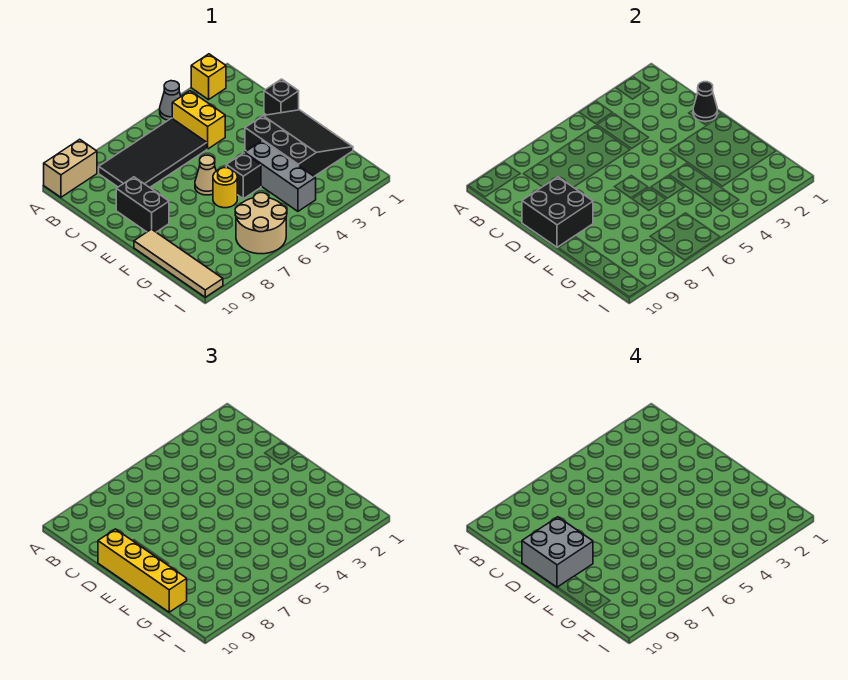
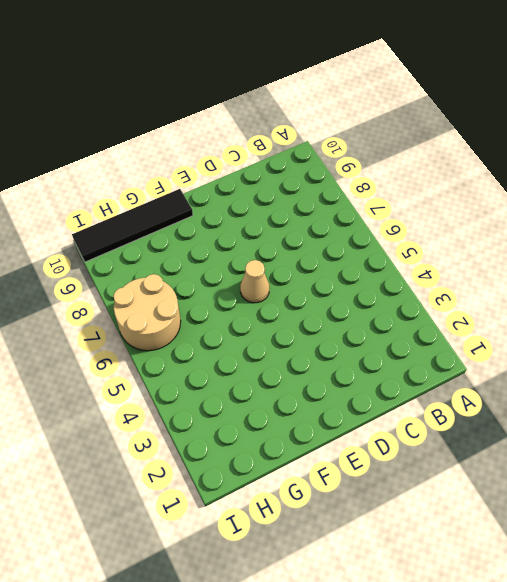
black 1x4 tile [72,189,193,262] -> tan 1x4 tile [134,229,223,297]
none -> yellow 1x1 brick [191,54,226,100]
none -> grey 1x1 cone [160,81,181,120]
none -> tan 1x2 brick [44,139,97,197]

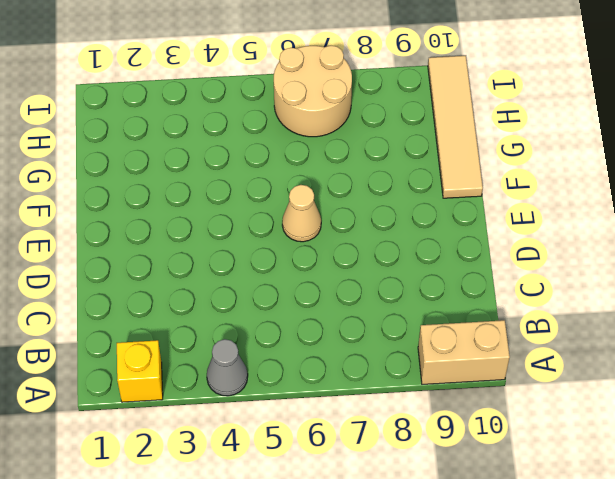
none -> yellow 1x2 brick [172,91,225,149]
none -> black 2x4 tile [99,118,207,188]
none -> black 1x1 brick [264,79,299,115]

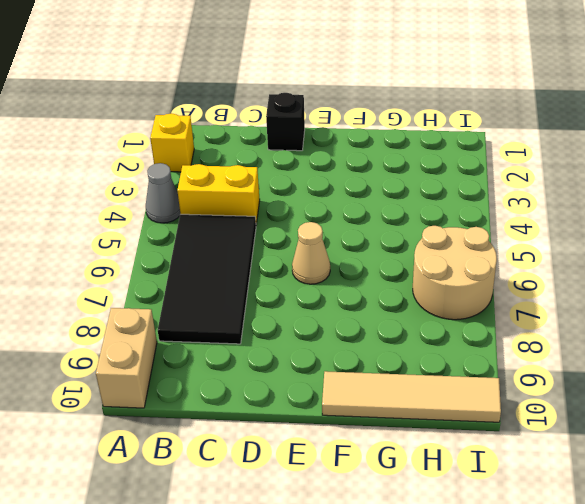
none -> black 1x2 brick [116,177,169,232]
none -> black 3x3 slope [245,110,353,176]
none -> grey 1x3 brick [245,141,316,211]

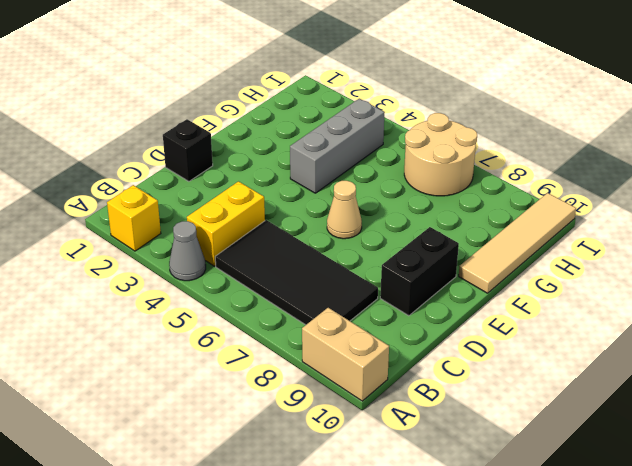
none -> black 3x3 slope [245,110,353,176]
none -> black 1x1 brick [226,153,261,199]
none -> yellow 1x1 round brick [213,168,237,208]

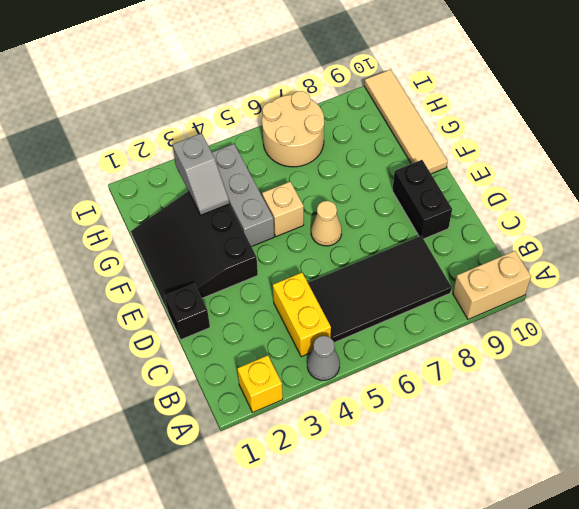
tan 1x1 brick [262,182,304,237] -> black 1x1 brick [226,153,261,199]
grey 1x2 slope [173,133,230,215] -> none
none -> yellow 1x1 round brick [213,168,237,208]
none -> black 1x1 cone [693,82,717,121]
none -> black 2x2 brick [522,177,593,247]

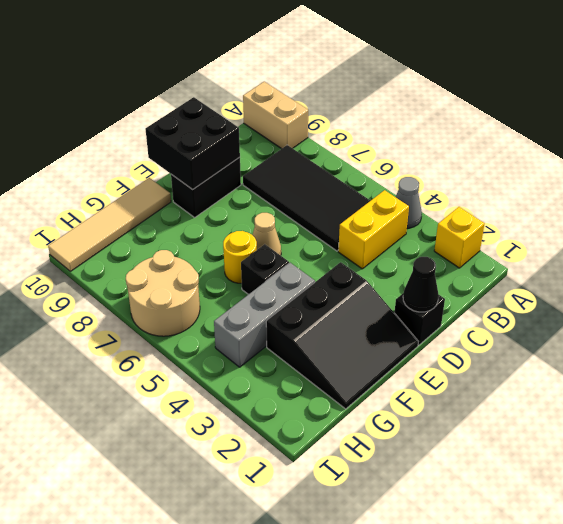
none -> yellow 1x4 brick [98,529,187,612]
none -> grey 2x2 brick [522,517,593,587]

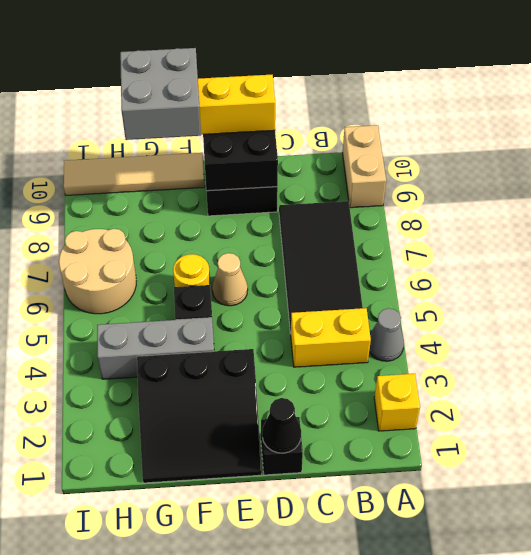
grey 2x2 brick [120,48,201,140] -> grey 2x2 brick moved to [522,517,593,587]

